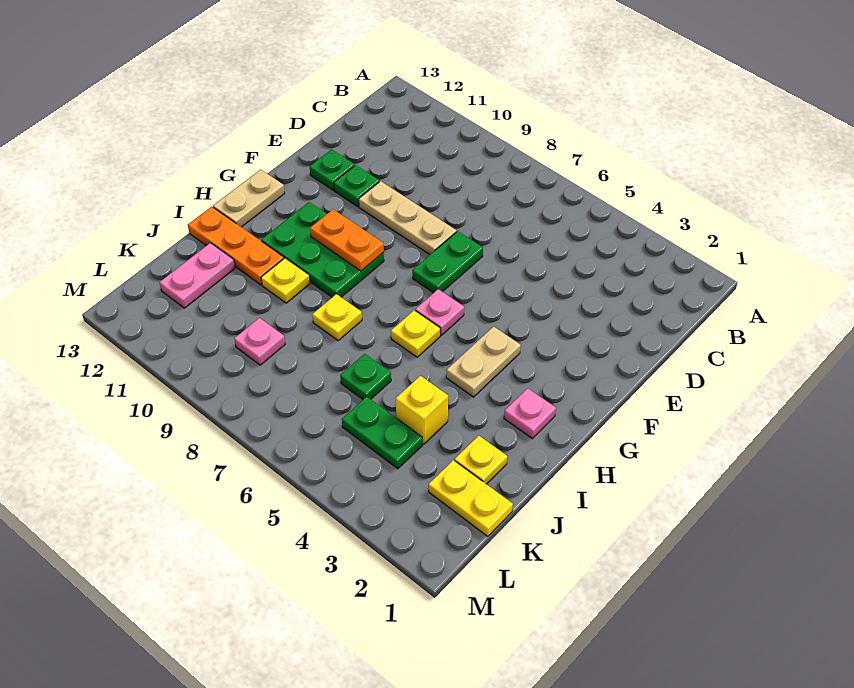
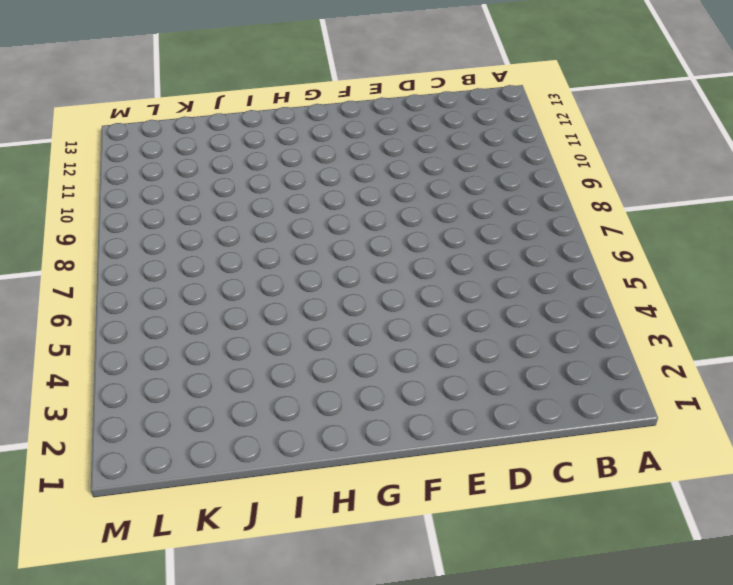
none -> green 1x2 plate [412,231,483,293]
none -> tan 1x3 plate [359,181,456,255]
none -> green 1x1 plate [334,165,379,207]

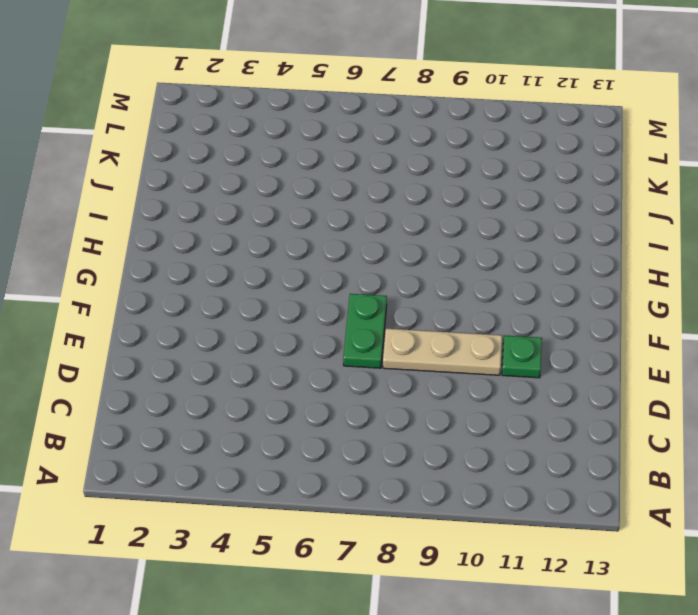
none -> green 1x1 plate [310,149,355,190]
none -> tan 1x2 plate [446,327,521,397]
none -> pink 1x1 plate [415,289,464,335]

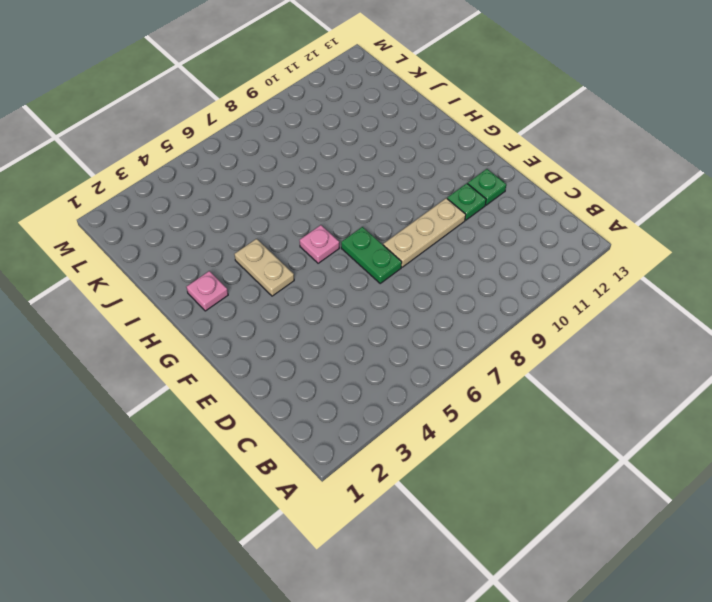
none -> green 2x3 plate [261,202,384,297]
none -> tan 1x2 plate [213,170,284,227]
none -> yellow 1x1 plate [391,310,440,357]

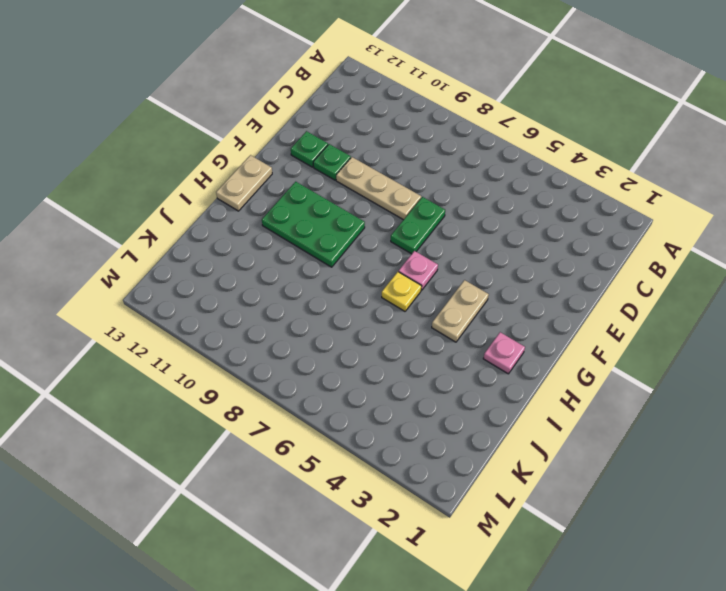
none -> yellow 1x1 plate [312,294,362,340]
none -> yellow 1x1 plate [261,258,310,303]
none -> orange 1x3 plate [188,207,284,285]

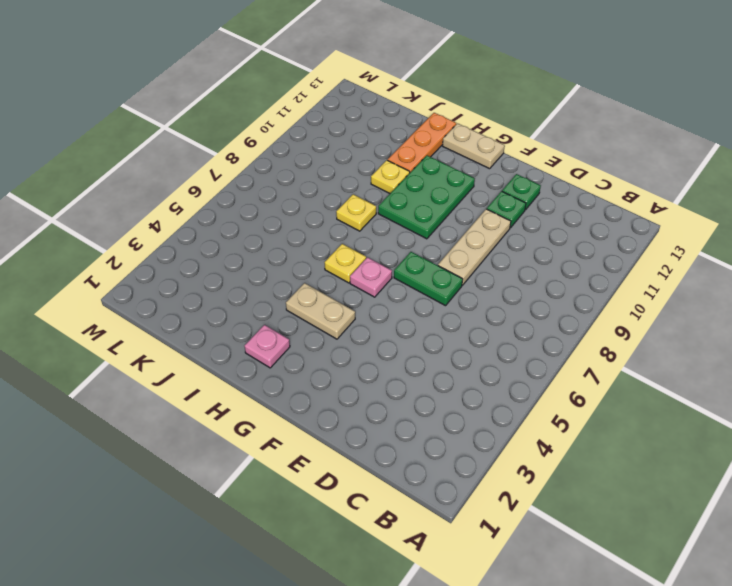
none -> yellow 1x1 plate [455,436,507,484]
none -> yellow 1x1 brick [396,376,448,444]
none -> green 1x1 plate [340,354,391,399]

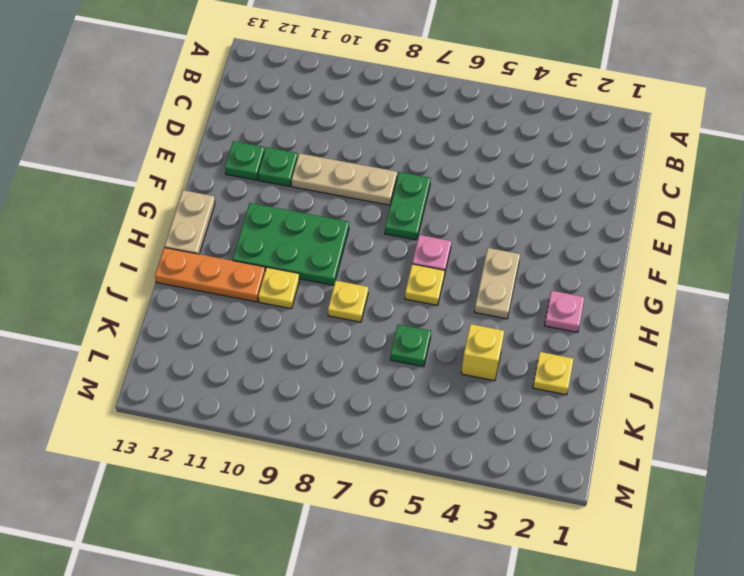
none -> pink 1x2 plate [159,243,235,308]
none -> yellow 1x2 plate [429,460,513,536]
none -> green 1x2 plate [342,397,422,469]

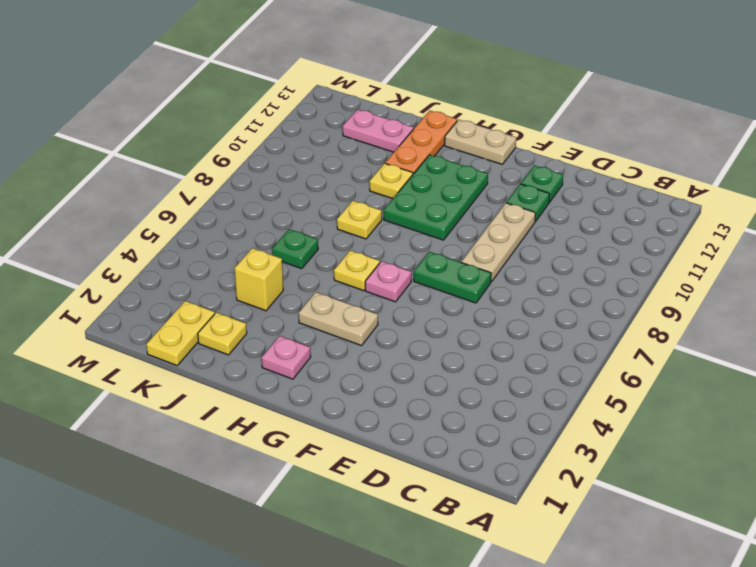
none -> green 1x2 plate [342,397,422,469]
none -> pink 1x1 plate [234,318,285,365]
none -> orange 1x2 plate [310,209,384,271]

